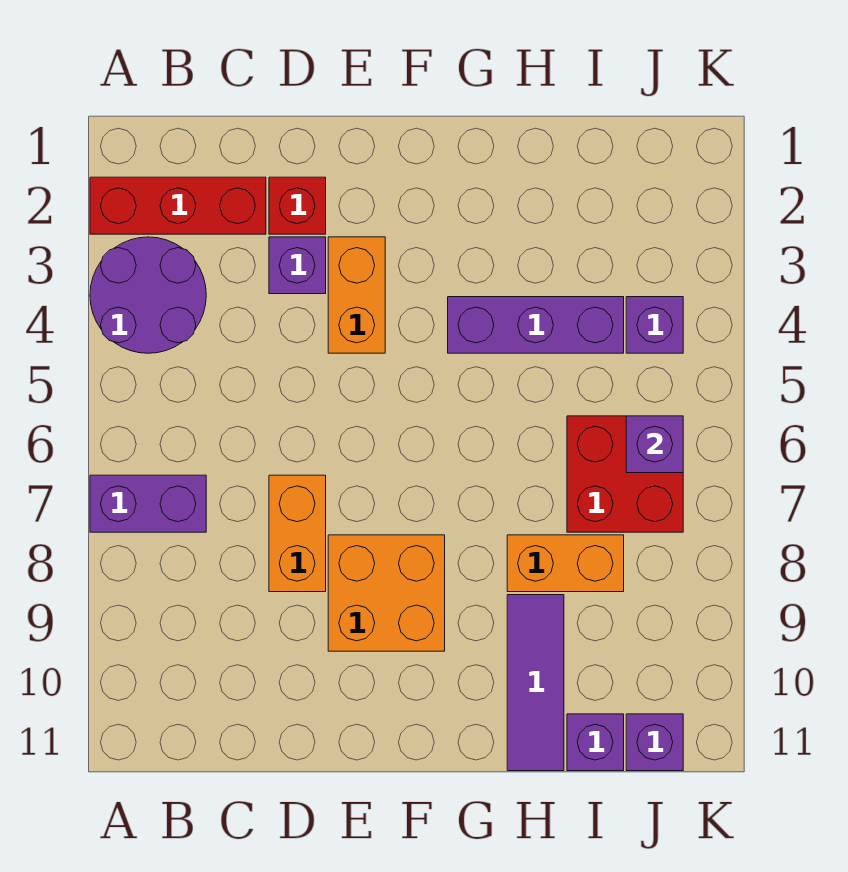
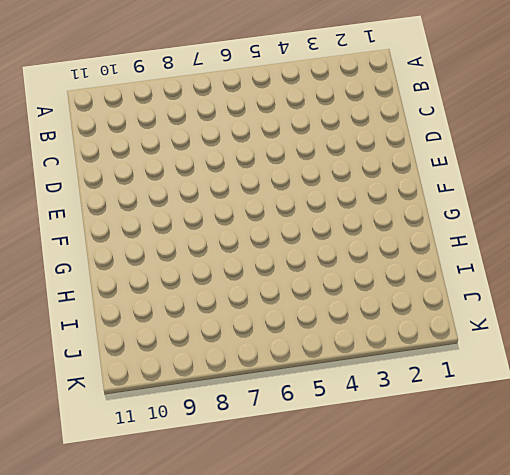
none -> red 1x3 brick [90,177,266,234]
none -> purple 2x2 round brick [90,237,206,353]
none -> purple 1x2 brick [90,475,206,532]

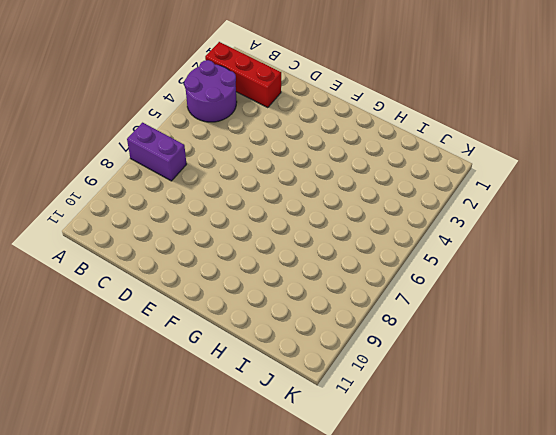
none -> red 1x1 brick [269,177,326,234]
none -> purple 1x1 brick [269,237,326,294]
none -> orange 1x2 brick [269,475,326,592]

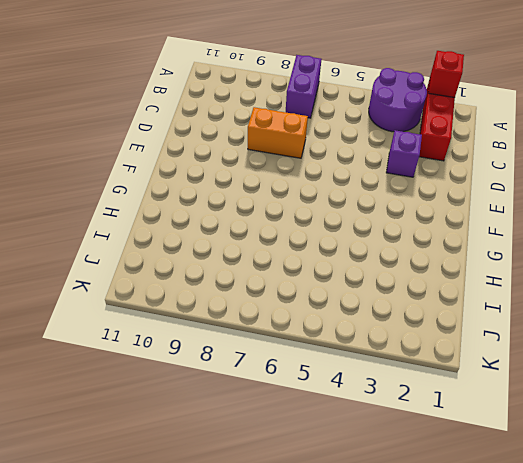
red 1x1 brick [428,51,464,98] -> red 1x1 brick moved to [269,177,326,234]
none -> orange 1x2 brick [328,237,385,353]
none -> orange 2x2 brick [328,535,445,651]
none -> purple 1x3 brick [448,297,624,353]

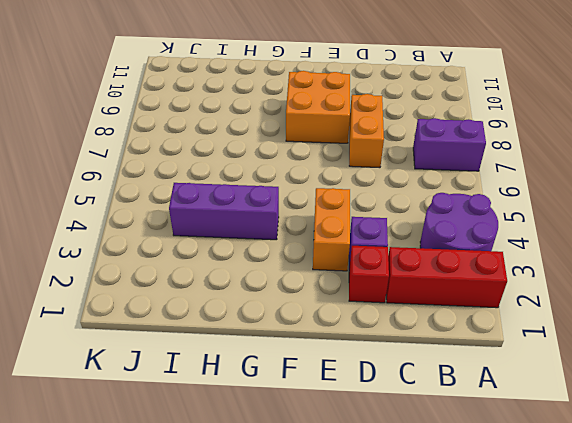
none -> orange 1x2 brick [507,535,624,592]
none -> purple 1x3 tile [507,595,564,771]
none -> red 2x2 brick [567,416,683,532]

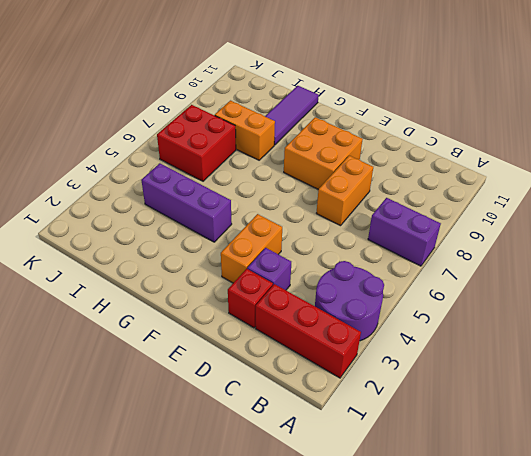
none -> purple 1x1 brick [567,714,624,771]
none -> purple 1x1 brick [626,297,683,353]
none -> purple 1x1 brick [626,714,683,771]

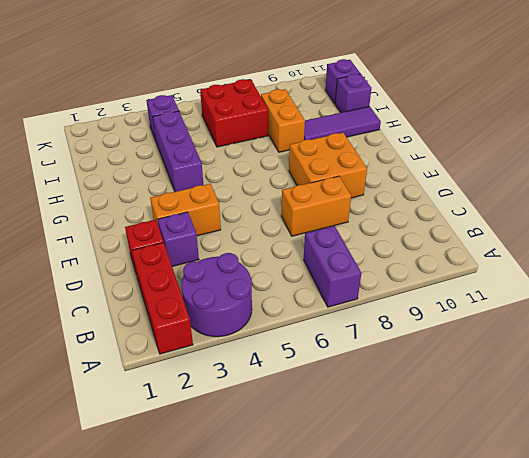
none -> purple 1x1 brick [626,416,683,473]

